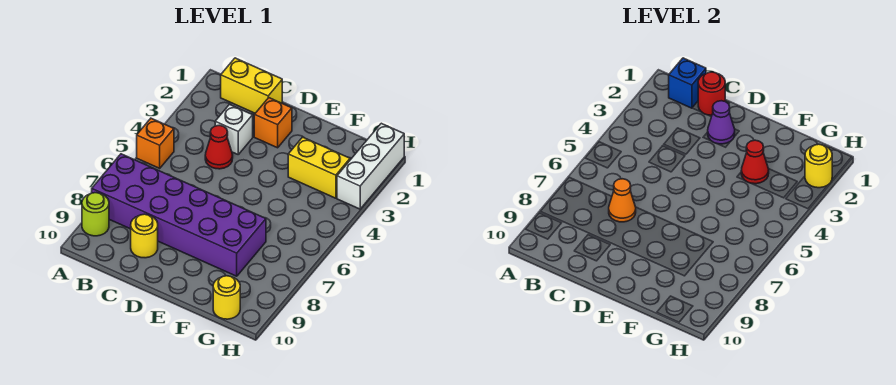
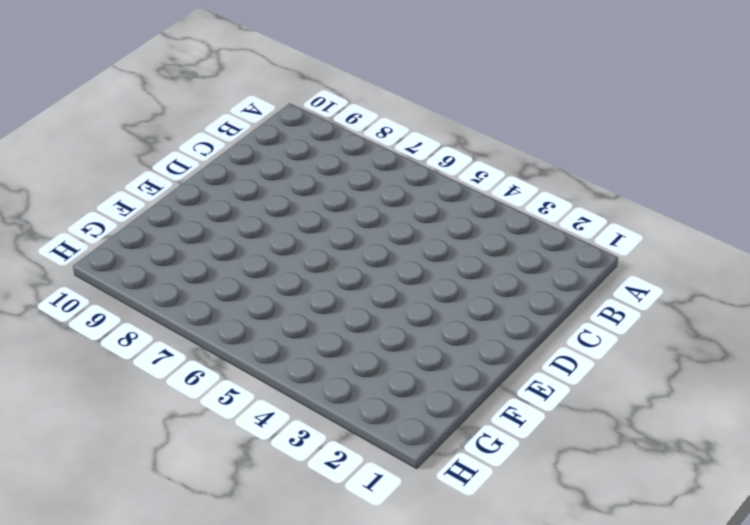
none -> orange 1x1 brick [137,118,174,168]
none -> purple 2x6 brick [92,154,266,276]
none -> lime 1x1 round brick [82,193,109,236]

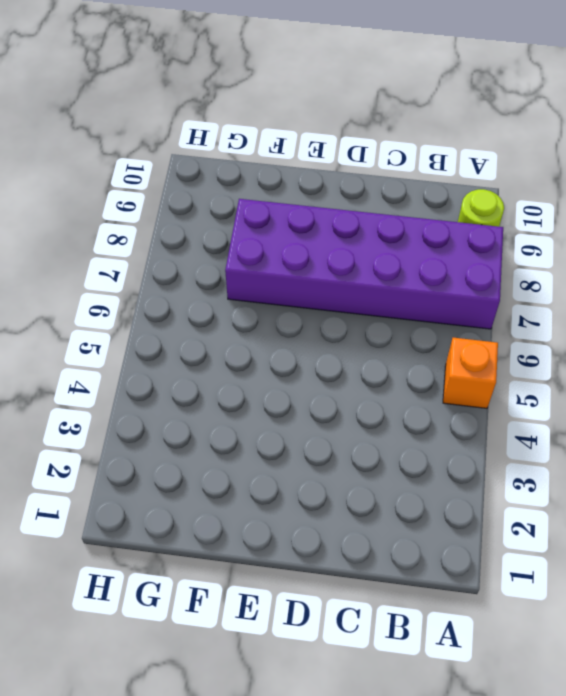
none -> yellow 1x2 brick [221,58,282,113]
none -> white 1x1 brick [215,105,253,154]
none -> red 1x1 cone [205,125,233,169]

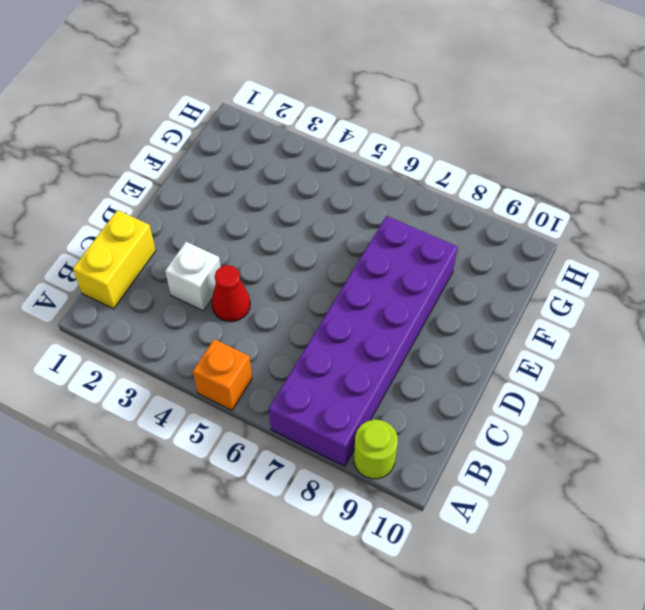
none -> yellow 1x1 round brick [131,214,158,258]
none -> orange 1x1 brick [254,98,292,148]
none -> yellow 1x2 brick [288,137,350,198]

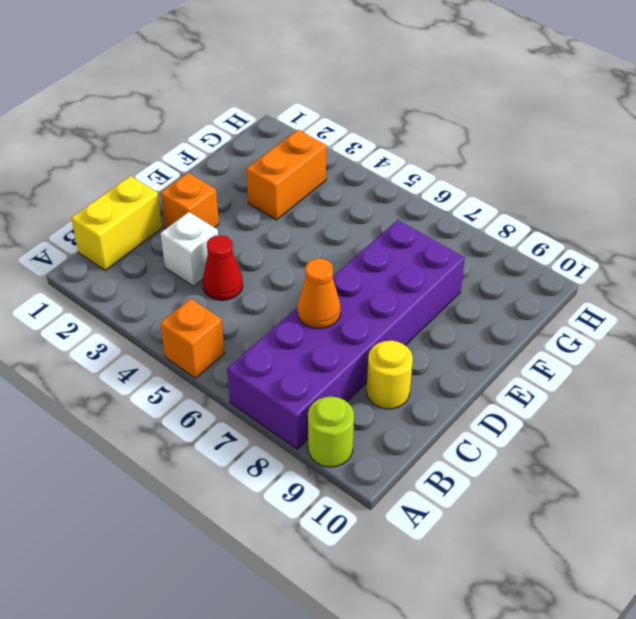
orange 1x2 brick [246,130,326,220] -> yellow 1x2 brick [288,137,350,198]
none -> yellow 1x1 round brick [213,276,240,319]
none -> white 1x3 brick [337,123,404,209]
none -> blue 1x1 brick [669,58,706,108]

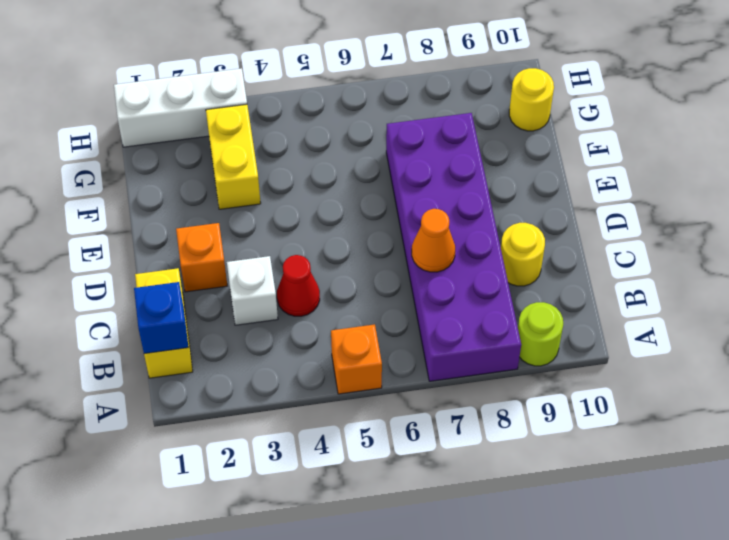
none -> red 1x1 round brick [698,72,725,115]
none -> purple 1x1 cone [708,101,735,144]
none -> red 1x1 cone [741,140,769,184]

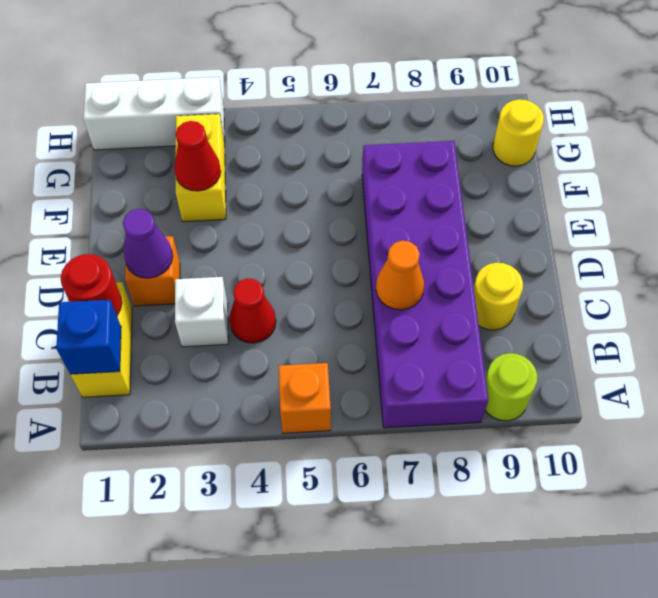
none -> yellow 1x1 round brick [805,144,832,188]

